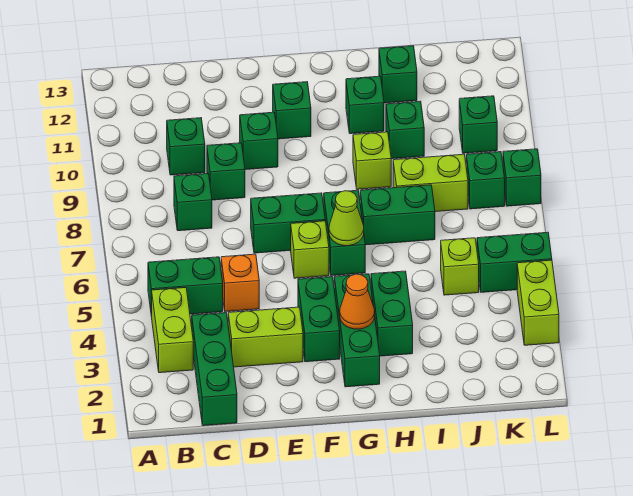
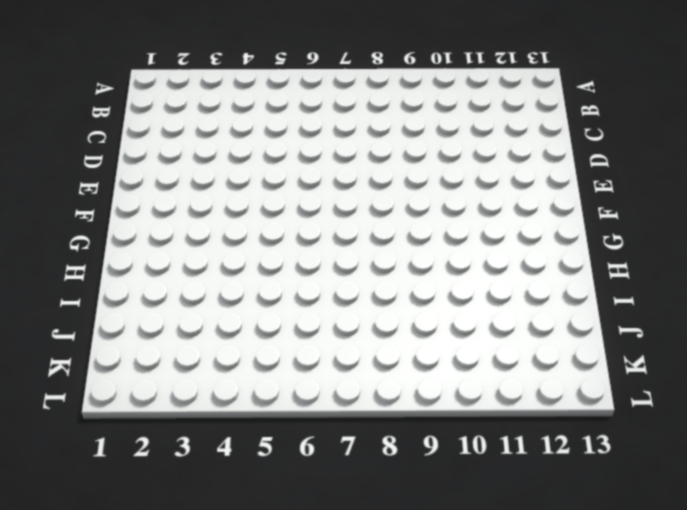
none -> lime 1x2 brick [152,288,193,373]
none -> green 1x2 brick [148,257,223,317]
none -> green 1x3 brick [192,313,237,426]
none -> green 1x1 brick [174,174,212,231]

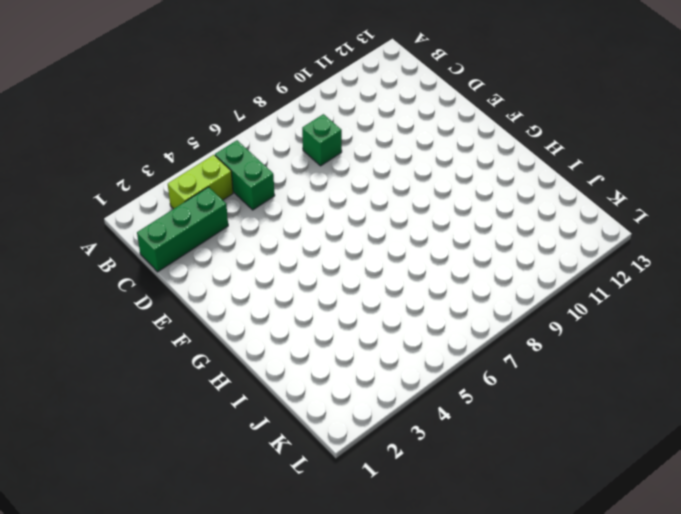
none -> green 1x1 brick [167,118,205,175]
none -> lime 1x2 brick [228,307,303,367]
none -> orange 1x1 brick [221,254,259,312]
none -> green 1x1 brick [207,143,245,200]

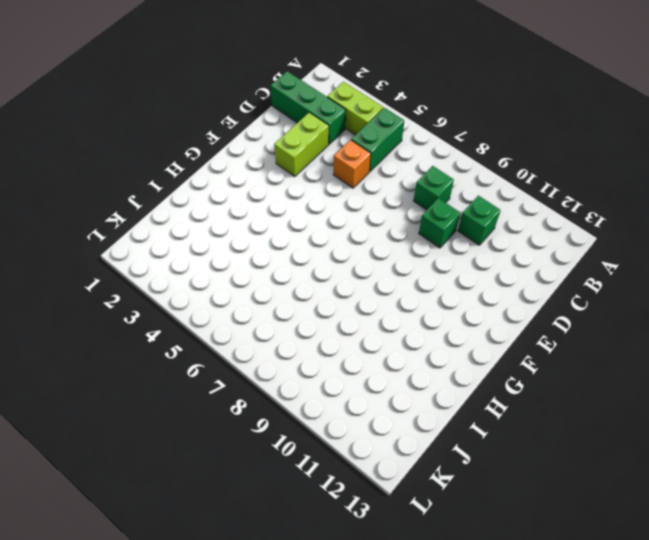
none -> green 1x2 brick [251,193,325,253]
none -> green 1x1 brick [240,112,278,170]
none -> green 1x2 brick [298,277,340,362]
none -> lime 1x1 brick [291,221,329,278]

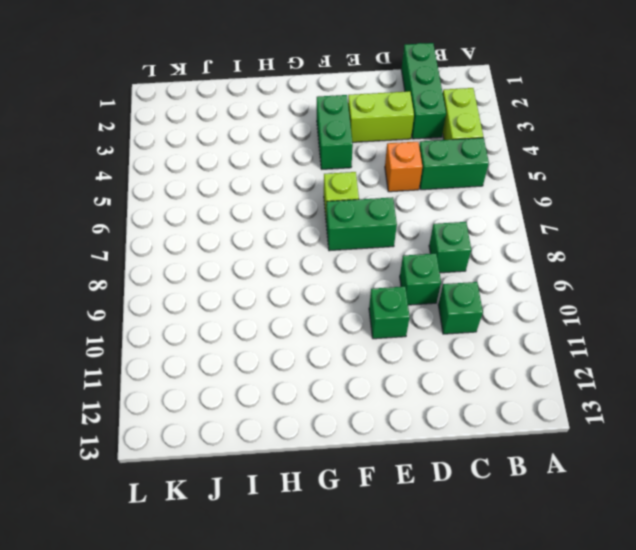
none -> green 1x1 brick [273,82,311,139]
none -> green 1x3 brick [334,274,380,387]
none -> green 1x2 brick [324,190,365,276]
none -> green 1x2 brick [371,271,413,356]

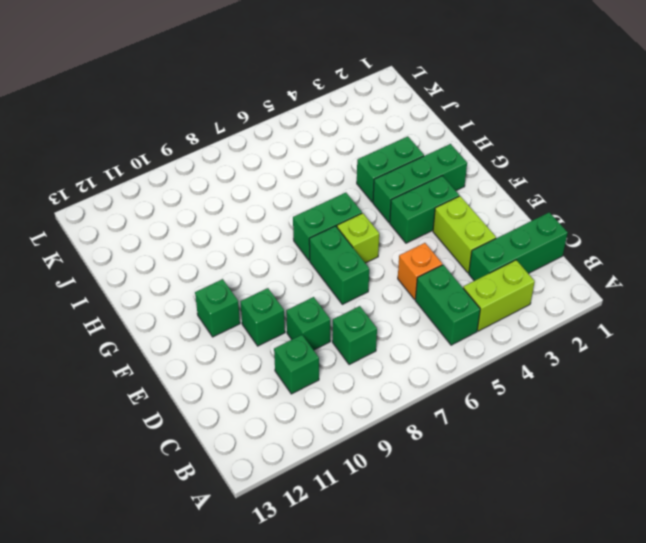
none -> green 1x2 brick [360,185,435,245]
none -> lime 1x1 brick [353,132,391,189]
none -> green 1x1 brick [346,76,384,134]
none -> lime 1x2 brick [393,154,468,212]

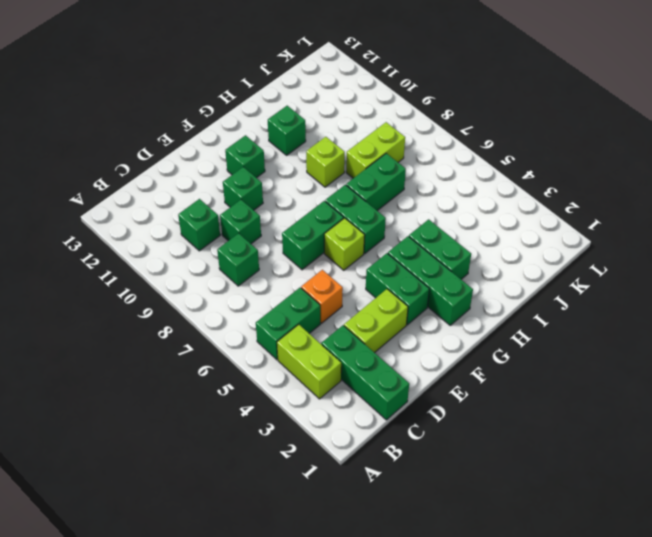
none -> green 1x1 brick [386,101,424,159]
none -> green 1x1 brick [379,46,417,103]
none -> lime 1x1 brick [441,238,479,295]
none -> green 1x2 brick [477,232,552,292]

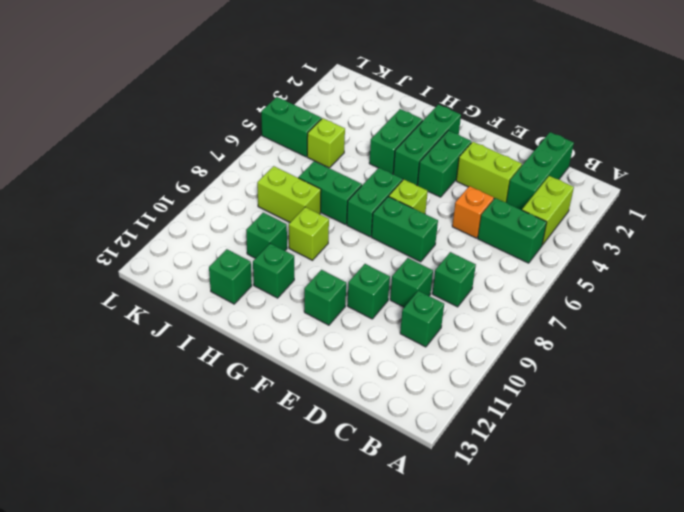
none -> green 1x1 brick [466,152,505,209]
none -> green 1x1 brick [459,96,497,153]
none -> lime 1x2 brick [517,260,559,345]
none -> green 1x1 brick [503,149,541,206]

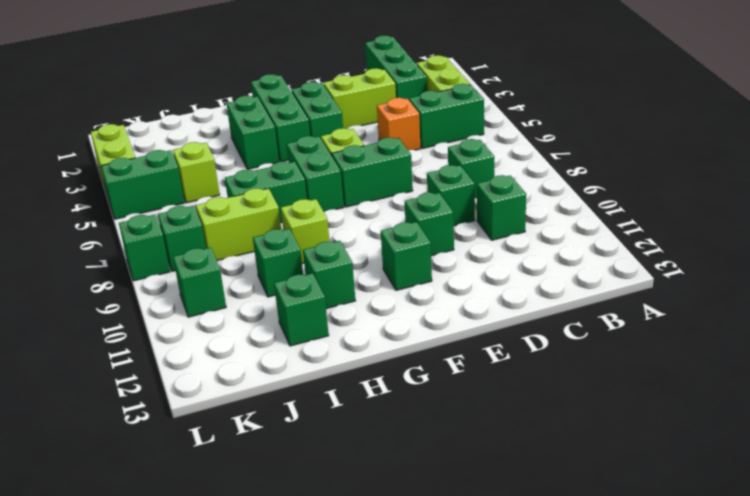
none -> orange 1x1 cone [340,274,375,329]
none -> lime 1x1 cone [329,191,364,246]

